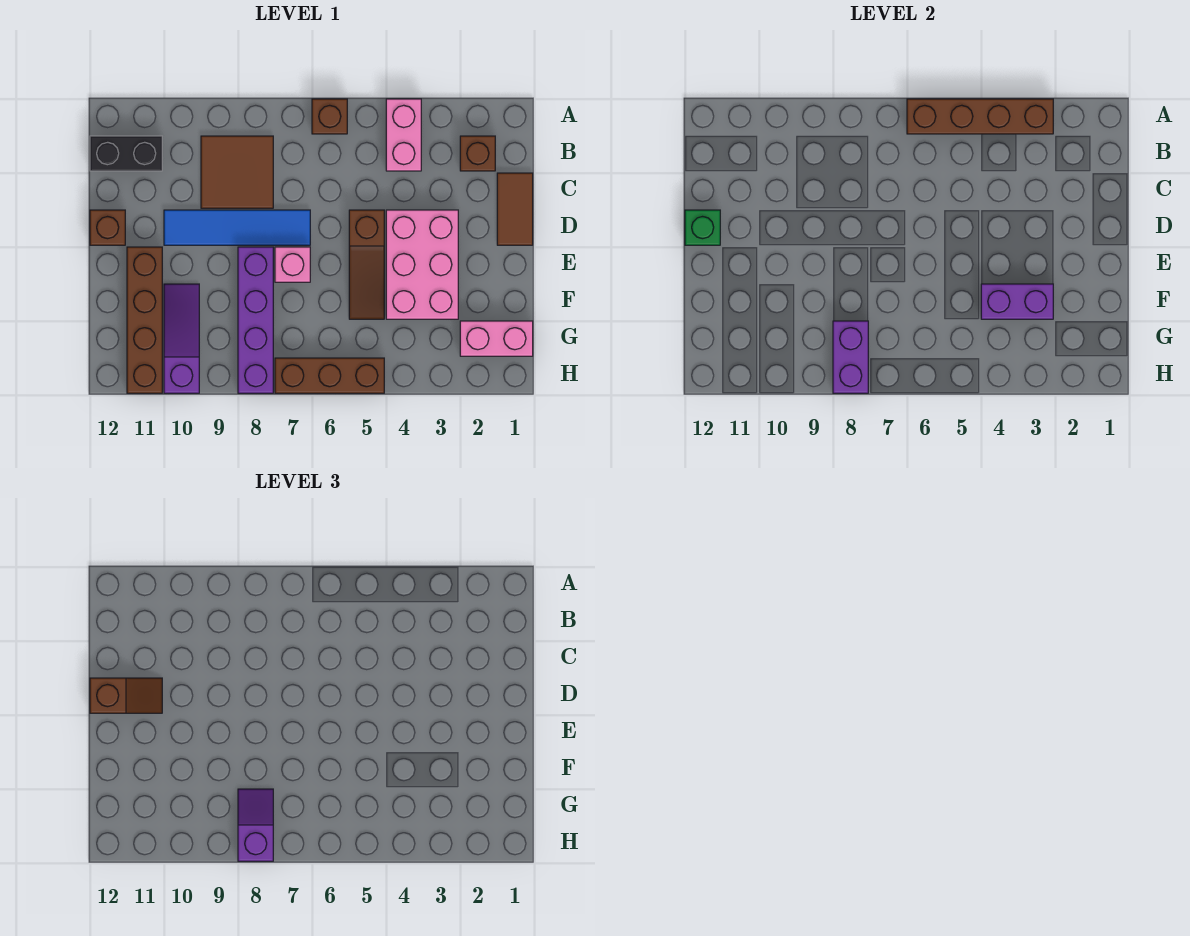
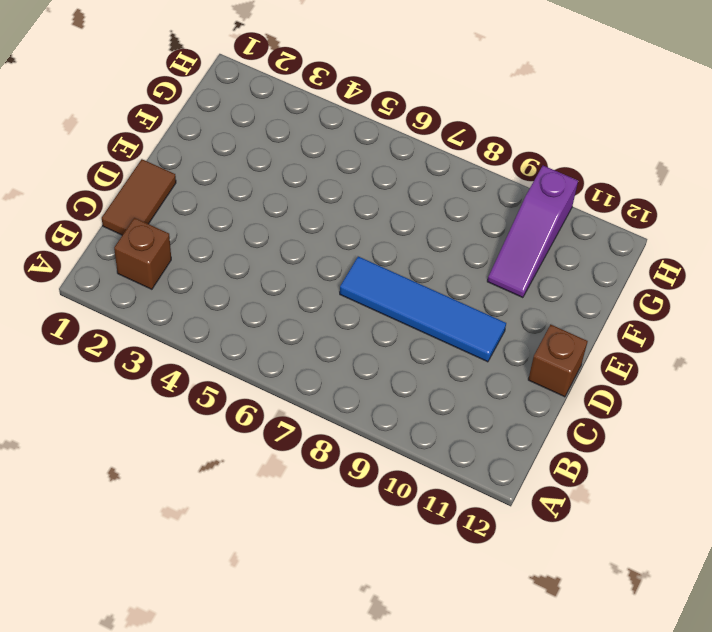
none -> pink 1x2 brick [386,99,421,171]
none -> brown 1x1 brick [312,99,347,134]
none -> brown 2x2 tile [201,136,273,208]

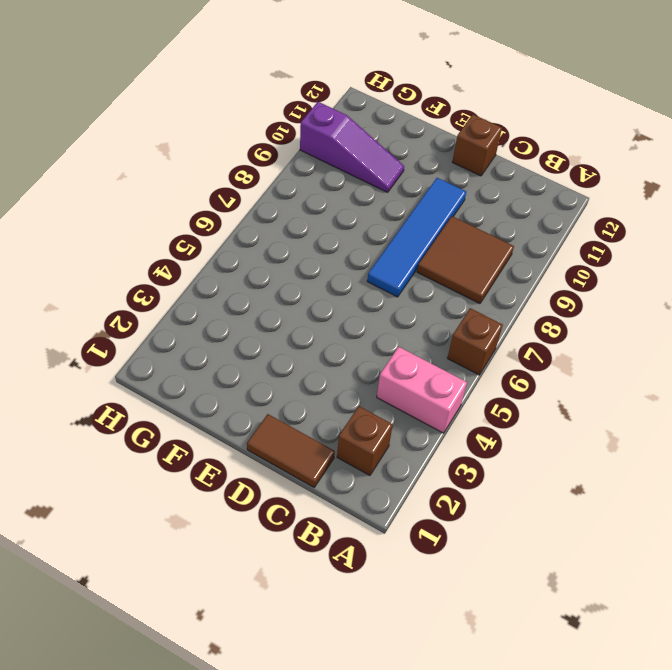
none -> black 1x2 brick [90,136,162,171]
none -> pink 2x3 brick [386,210,458,319]
none -> brown 1x3 slope [349,210,384,319]

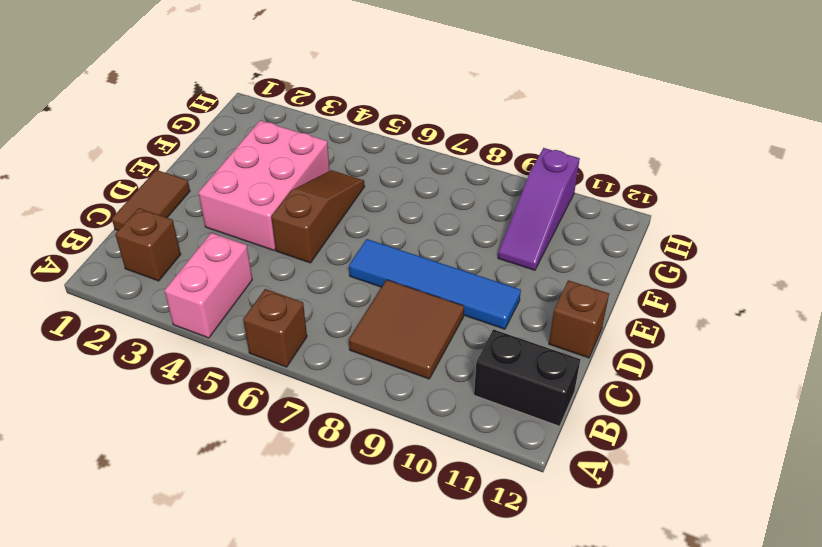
none -> pink 1x1 brick [275,247,310,282]
none -> purple 1x4 brick [238,247,273,393]
none -> brown 1x4 brick [127,247,162,393]

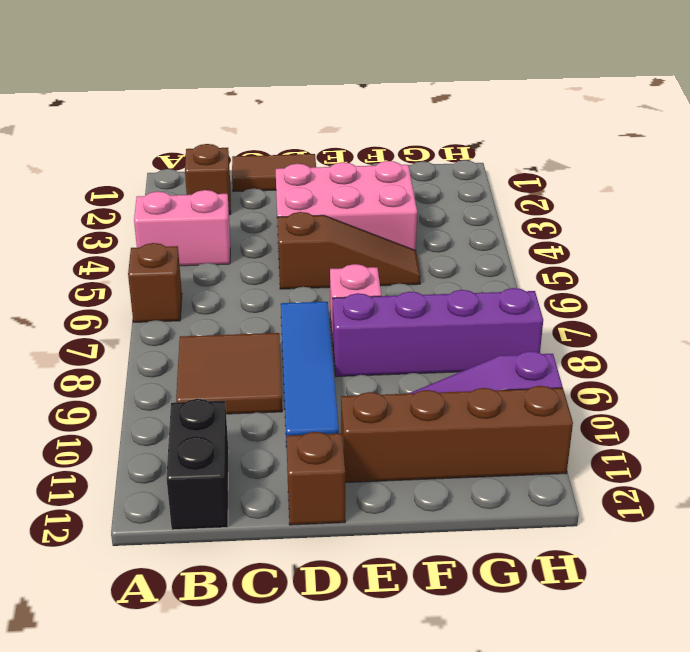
none -> pink 1x2 brick [460,321,533,356]
none -> brown 1x3 brick [275,358,384,393]
none -> brown 1x4 brick [907,99,1053,134]

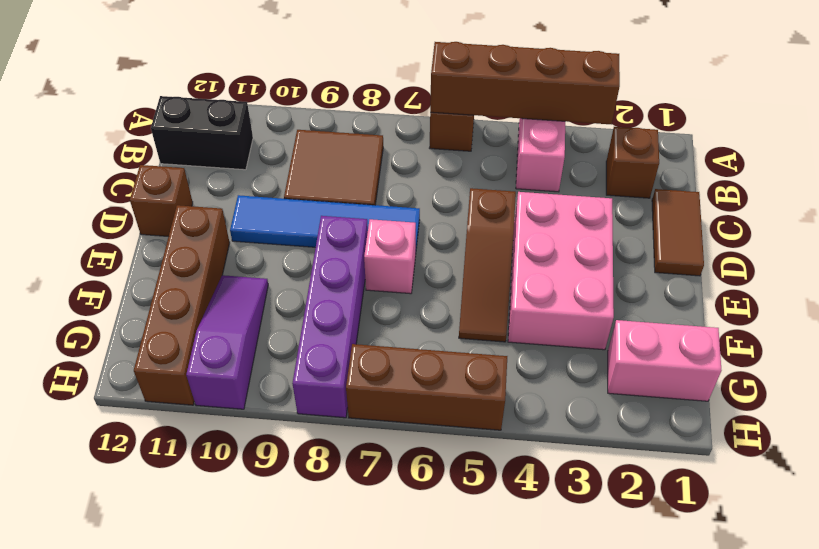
none -> green 1x1 brick [685,210,720,245]
none -> purple 1x2 brick [981,284,1053,319]
none -> purple 1x2 brick [833,321,868,393]

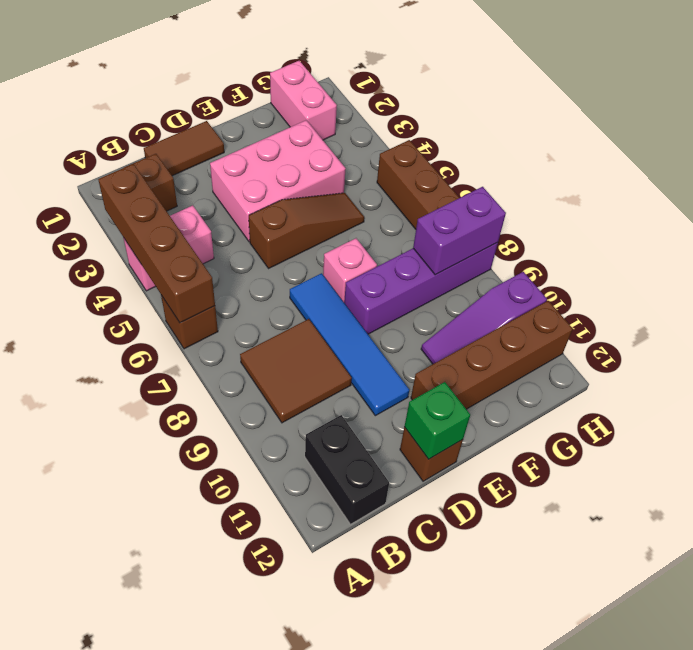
none -> purple 1x2 brick [981,284,1053,319]
none -> brown 1x2 slope [90,678,162,713]
none -> purple 1x2 slope [238,789,273,861]

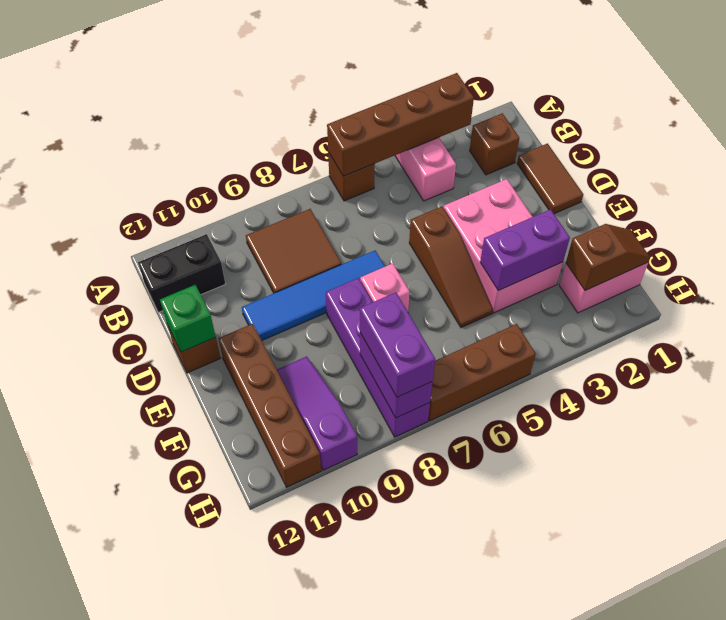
brown 1x2 slope [566,224,650,291] -> brown 1x2 slope moved to [90,678,162,713]
purple 1x2 brick [360,292,435,397] -> purple 1x2 slope [238,789,273,861]

